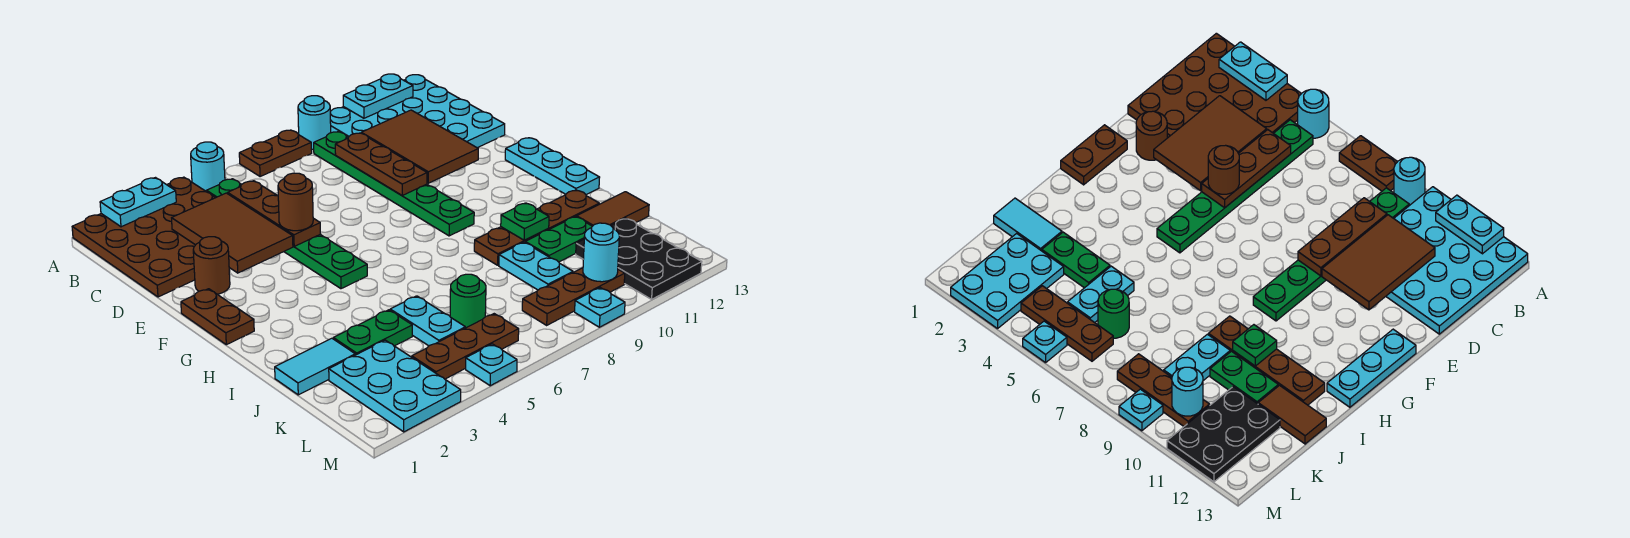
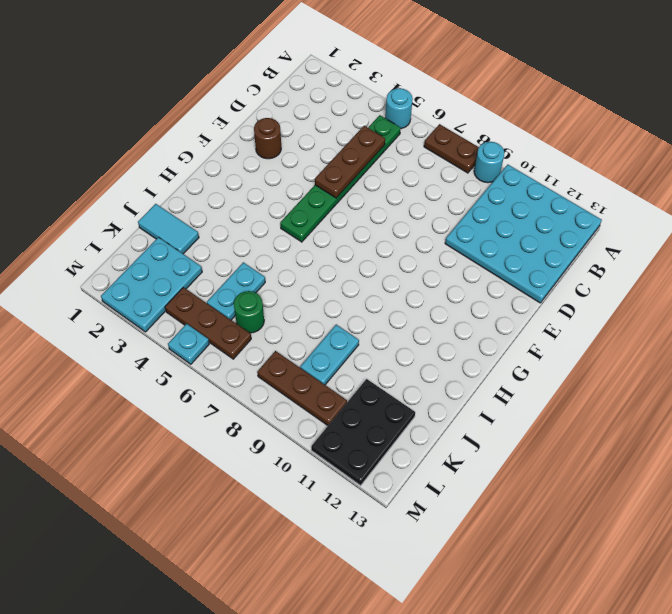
none -> brown 4x4 plate [72,177,215,297]
none -> green 1x6 plate [314,132,474,236]
none -> brown 1x2 plate [181,289,254,345]
none -> cyan 1x3 plate [505,138,600,195]

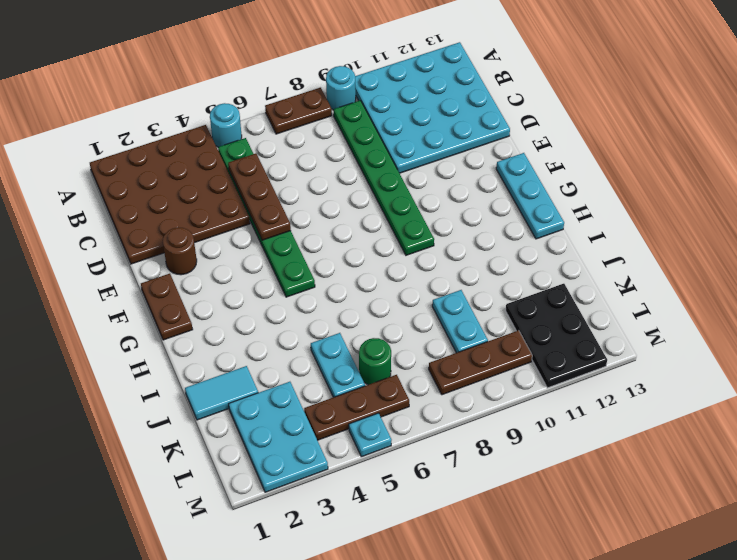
none -> brown 1x4 plate [474,190,599,265]
none -> green 1x2 plate [333,310,412,355]
none -> green 1x2 plate [525,217,592,262]
none -> brown 1x2 tile [577,192,649,226]

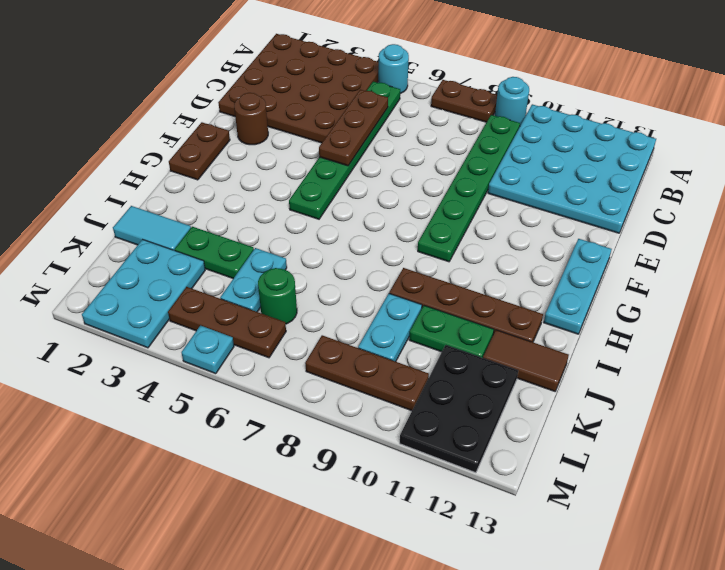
none -> cyan 1x1 plate [575,288,625,327]
none -> cyan 1x2 plate [100,178,176,227]
none -> cyan 1x2 plate [343,74,413,118]
none -> brown 2x3 tile [172,193,293,273]

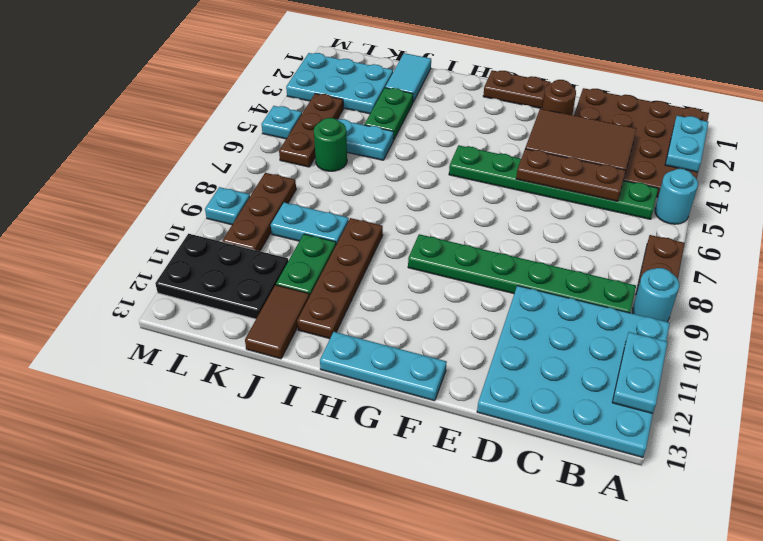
none -> brown 1x3 plate [335,133,427,195]
none -> brown 2x3 tile [362,110,478,183]
none -> green 1x1 plate [501,203,549,240]
none -> cyan 1x1 round brick [583,223,619,282]

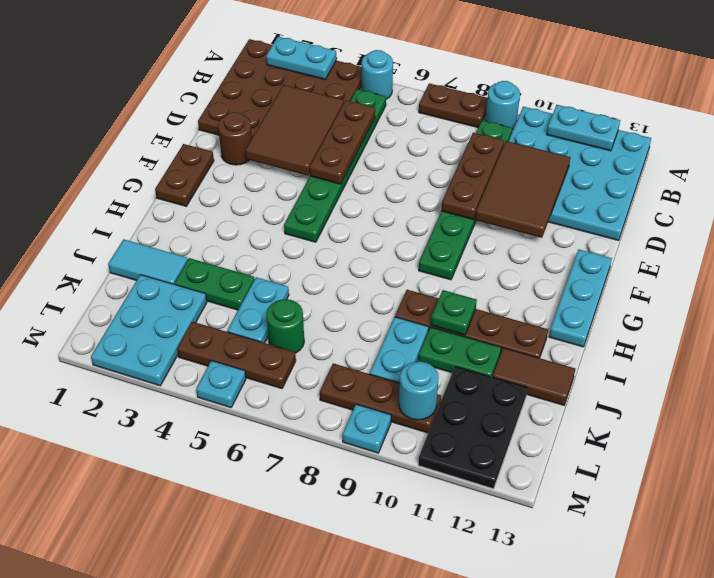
none -> brown 1x1 round brick [278,173,313,231]

